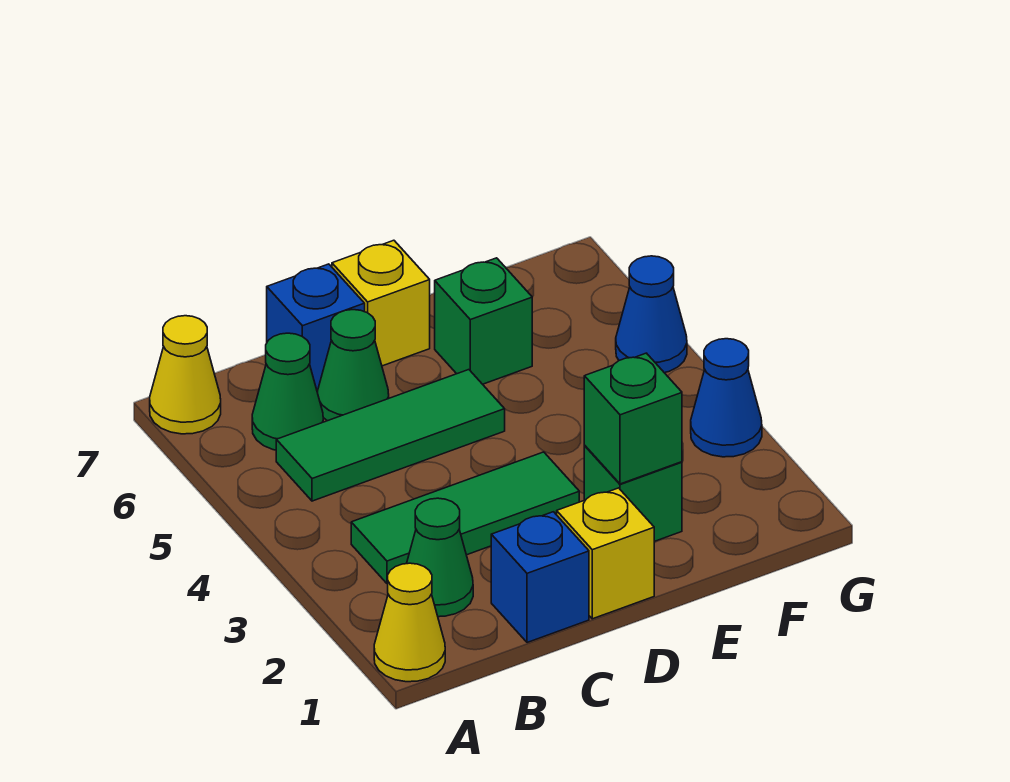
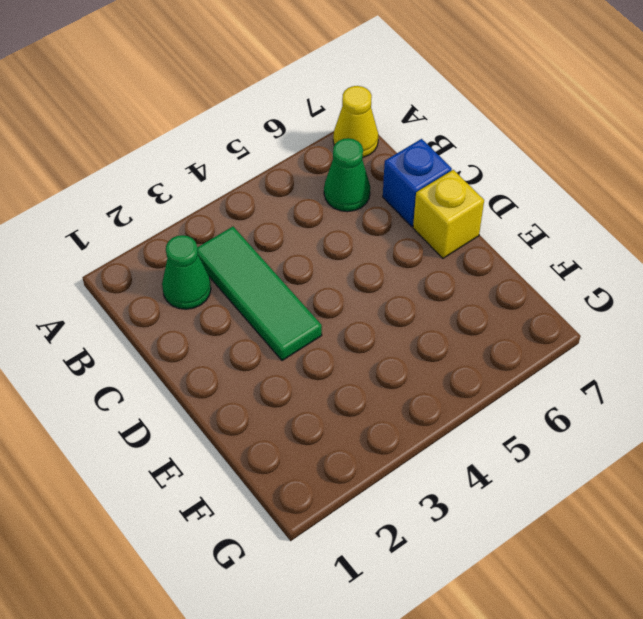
none -> yellow 1x1 cone [374,563,445,682]
none -> green 1x3 tile [276,370,505,501]
none -> blue 1x1 brick [491,512,589,643]

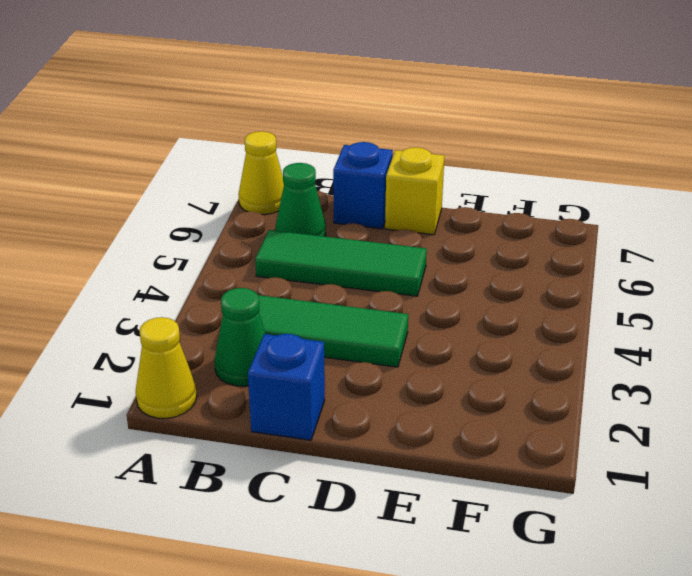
none -> green 1x1 cone [317,310,389,421]
none -> yellow 1x1 brick [557,488,654,619]
none -> green 1x1 brick [584,446,682,541]

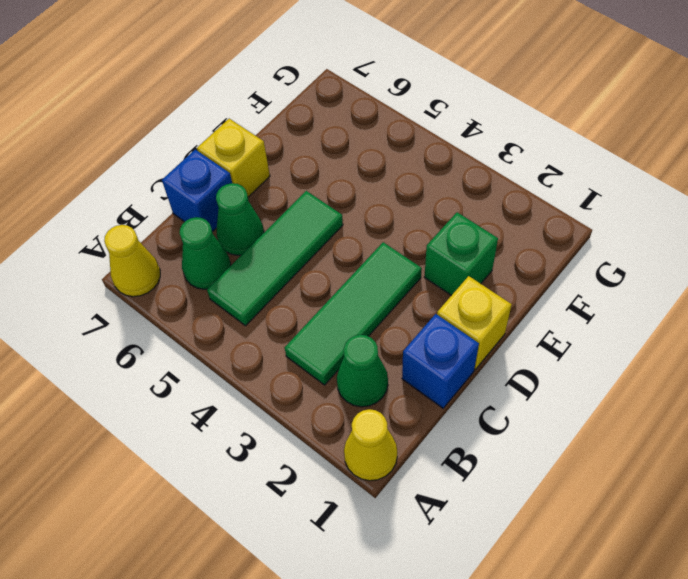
none -> green 1x1 brick [435,258,532,384]
none -> blue 1x1 cone [691,339,762,457]
none -> blue 1x1 cone [616,256,687,373]

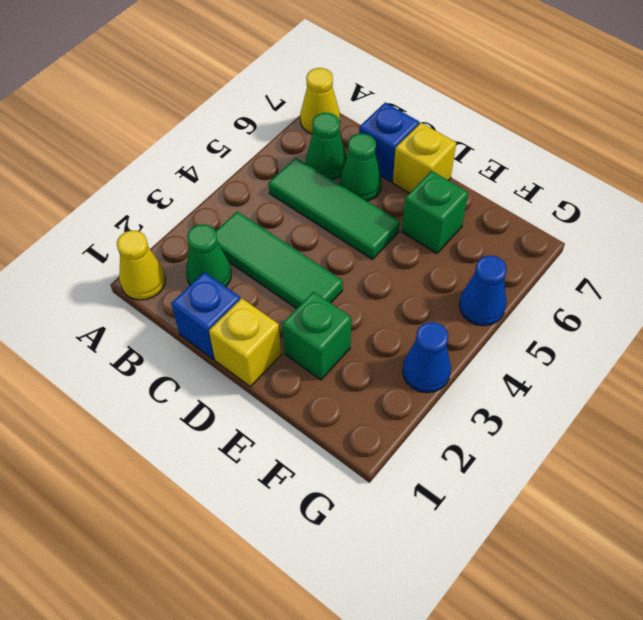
none -> green 1x1 brick [584,353,682,484]

